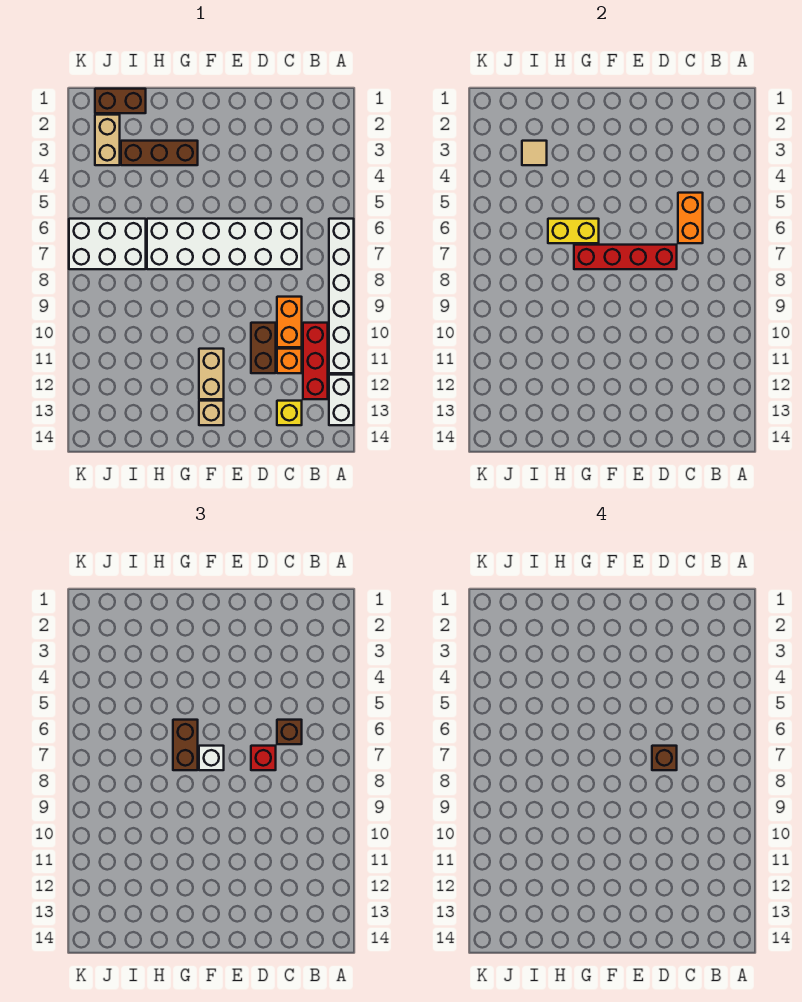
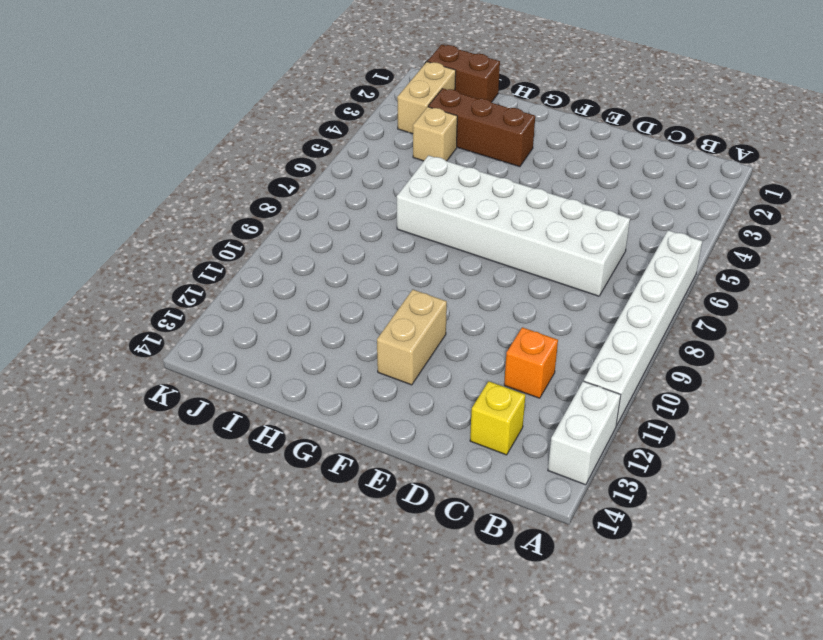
tan 1x1 brick [413,107,457,161] -> tan 1x1 brick moved to [199,401,224,425]
none -> red 1x3 brick [303,323,328,399]
none -> orange 1x2 brick [277,297,302,347]
none -> brown 1x2 brick [251,323,276,373]

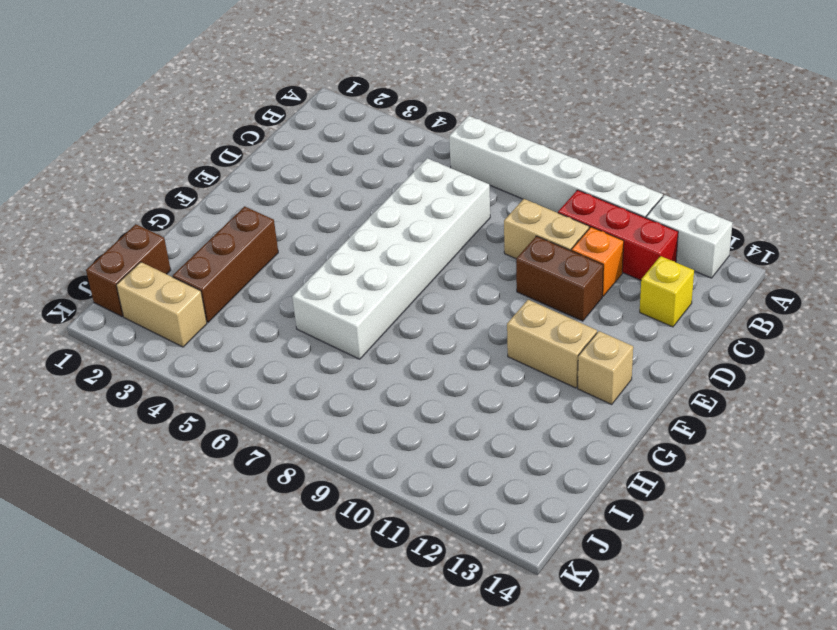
tan 1x2 brick [504,199,589,259] -> orange 1x2 brick [277,297,302,347]
none -> white 2x3 brick [69,219,146,269]
none -> orange 1x2 brick [678,193,703,243]
none -> red 1x4 brick [574,245,677,269]

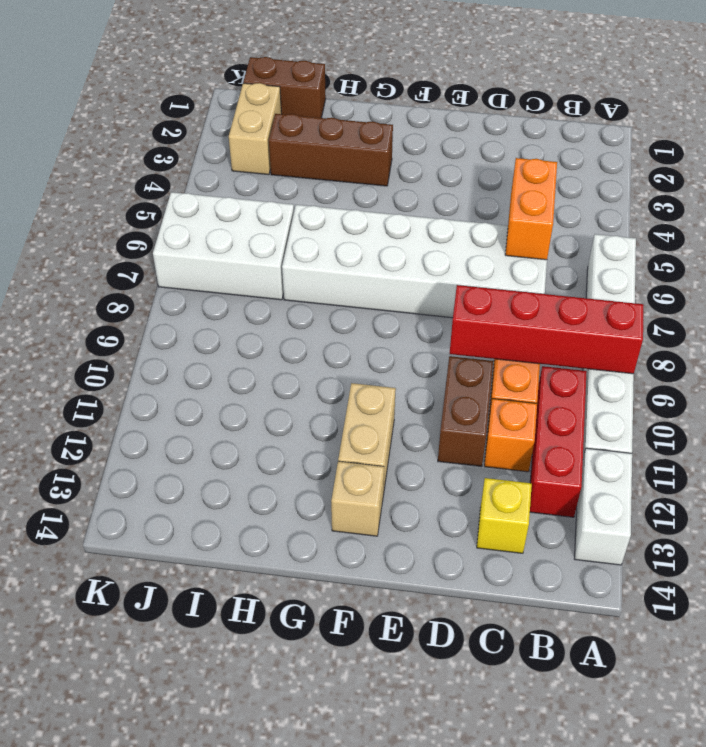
red 1x4 brick [450,285,644,374] -> red 1x4 brick moved to [574,245,677,269]
none -> yellow 1x2 brick [548,219,599,243]
none -> tan 1x1 tile [522,141,547,165]
none -> brown 1x1 brick [277,720,302,744]

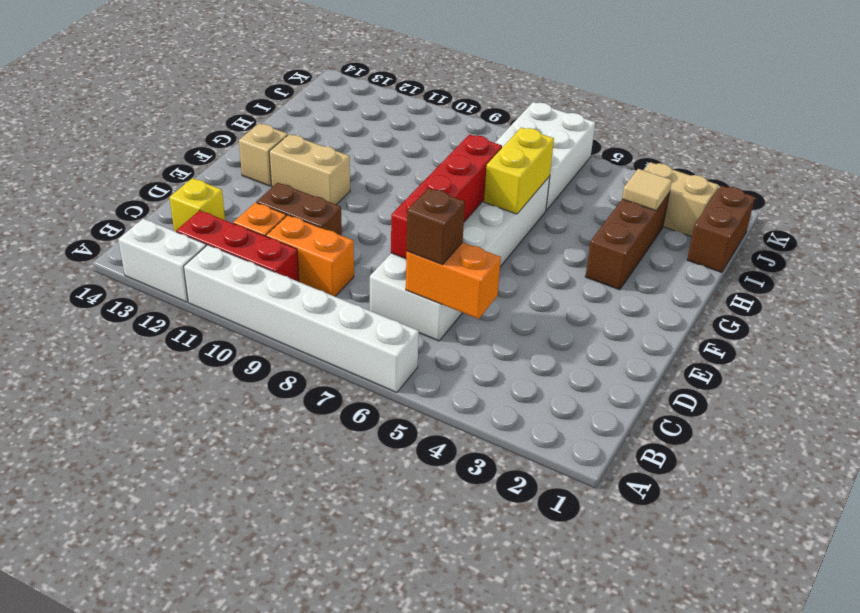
none -> red 1x1 brick [251,746,276,770]
none -> white 1x1 brick [199,746,224,770]
none -> brown 1x2 brick [173,720,198,770]

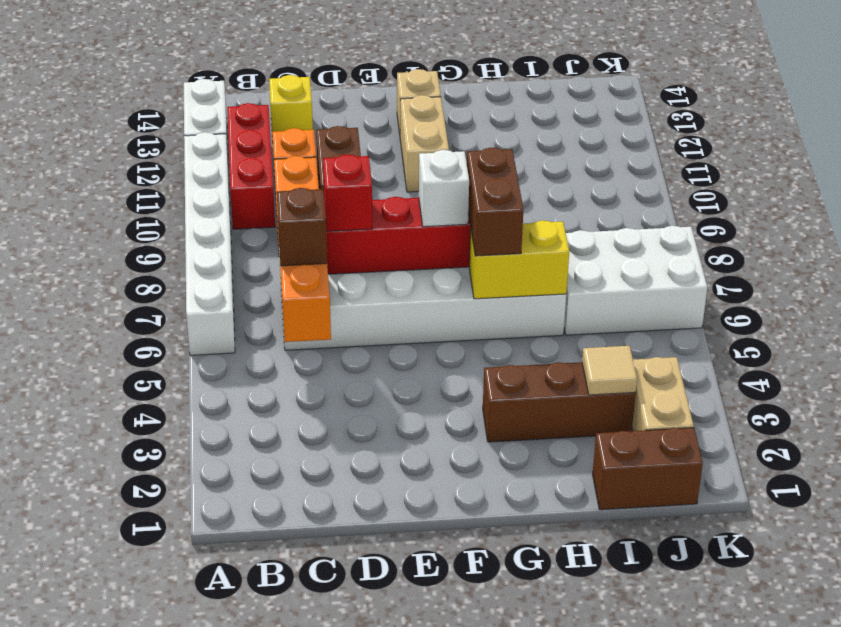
none -> brown 1x1 brick [652,746,677,770]

